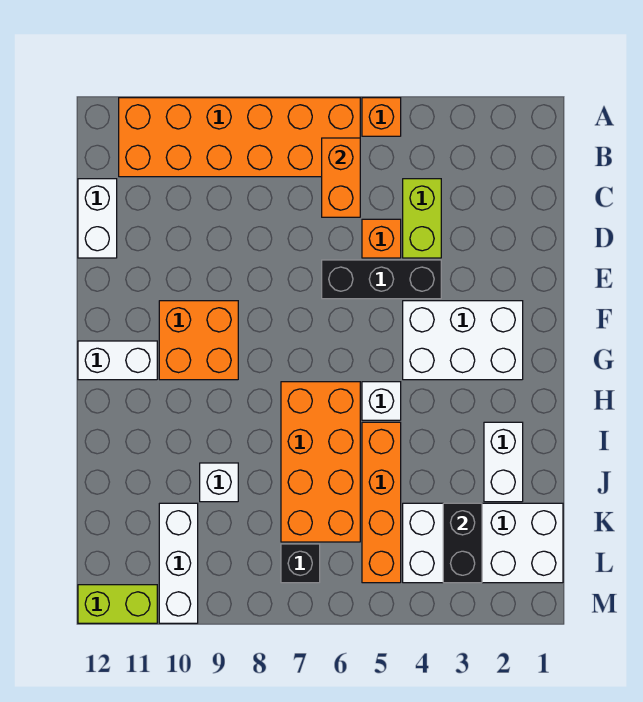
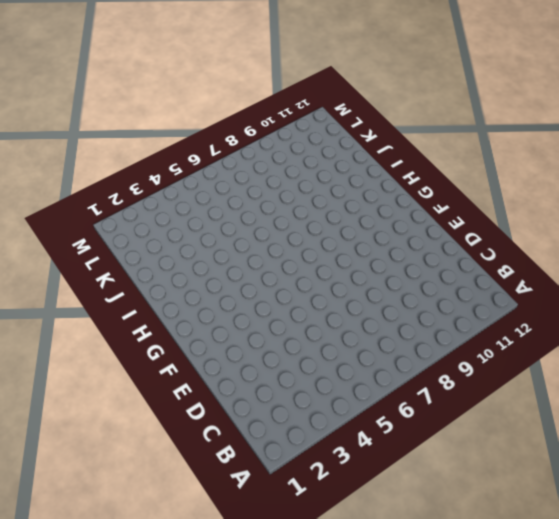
none -> orange 1x1 brick [362,98,401,136]
none -> orange 2x6 brick [119,98,360,177]
none -> lime 1x2 brick [403,179,441,258]

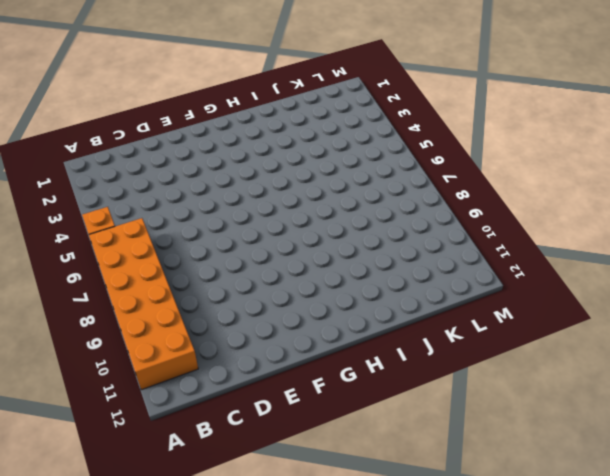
none -> lime 1x2 brick [403,179,441,258]
none -> white 1x2 brick [78,179,117,258]
none -> orange 1x1 brick [362,219,401,258]

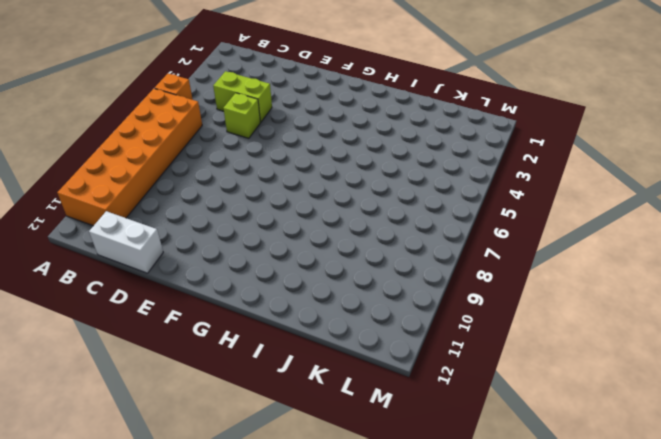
lime 1x1 brick [223,93,260,138] -> orange 1x1 brick [362,219,401,258]
none -> black 1x3 brick [322,260,441,299]
none -> white 2x3 brick [403,301,523,380]
none -> orange 2x2 brick [159,301,238,380]

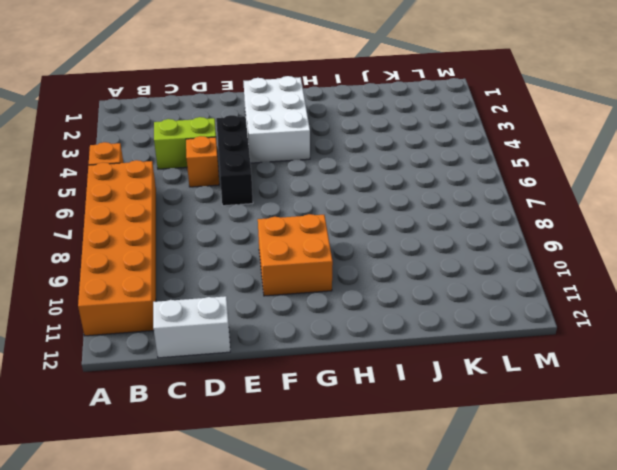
none -> white 1x2 brick [78,341,157,380]
none -> white 1x1 brick [362,382,401,420]
none -> orange 2x4 brick [281,382,360,542]

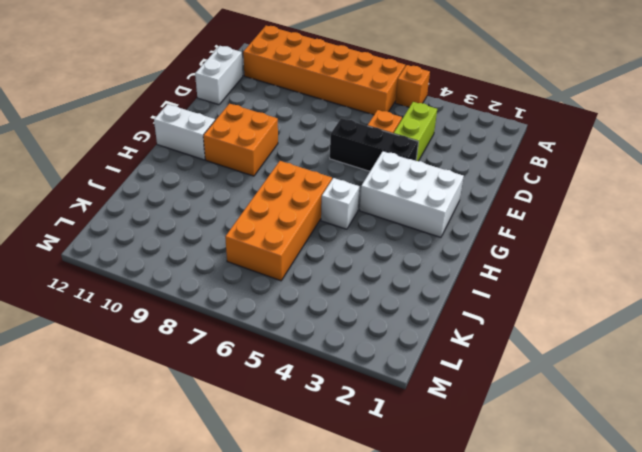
none -> white 1x2 brick [484,422,523,502]
none -> orange 1x4 brick [362,422,401,583]
none -> white 1x1 brick [200,463,238,502]

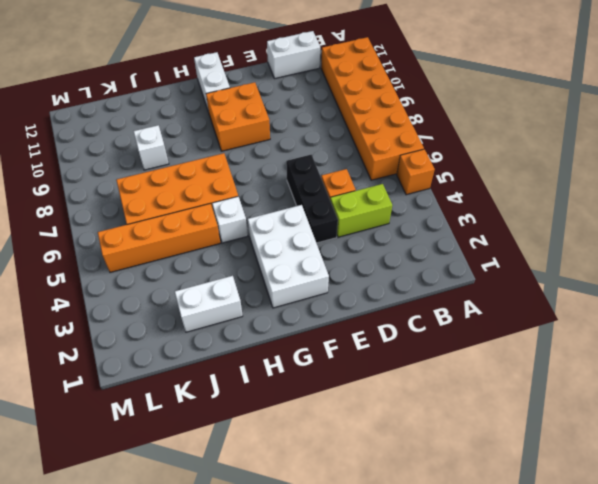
none -> white 2x4 brick [403,503,563,583]
none -> white 1x3 brick [159,503,198,623]
none -> black 1x1 brick [281,544,320,583]

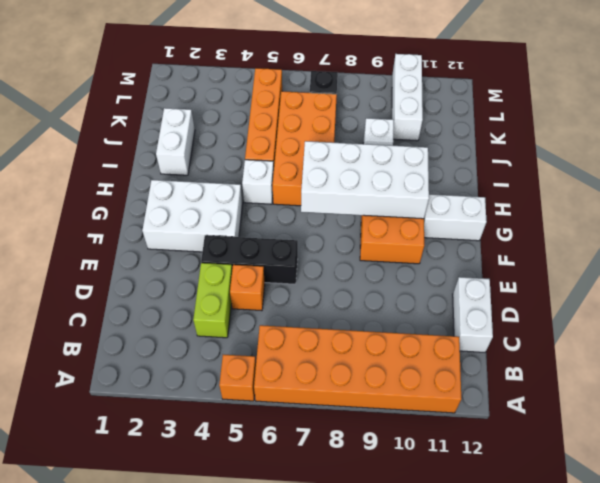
white 2x4 brick [301,141,429,219] -> white 2x4 brick moved to [403,503,563,583]
none -> lime 1x2 brick [78,585,157,623]
none -> orange 1x2 brick [322,138,360,217]
none -> black 1x2 brick [443,503,482,583]

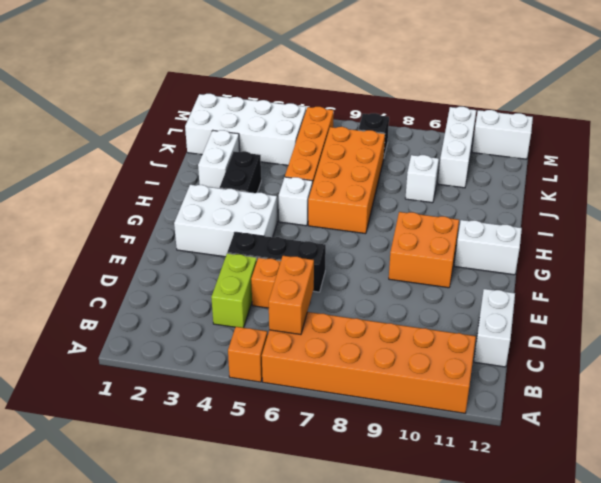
black 1x2 brick [220,151,261,193] -> black 1x2 brick moved to [443,503,482,583]
white 1x2 brick [472,110,533,159] -> lime 1x2 brick [78,585,157,623]

